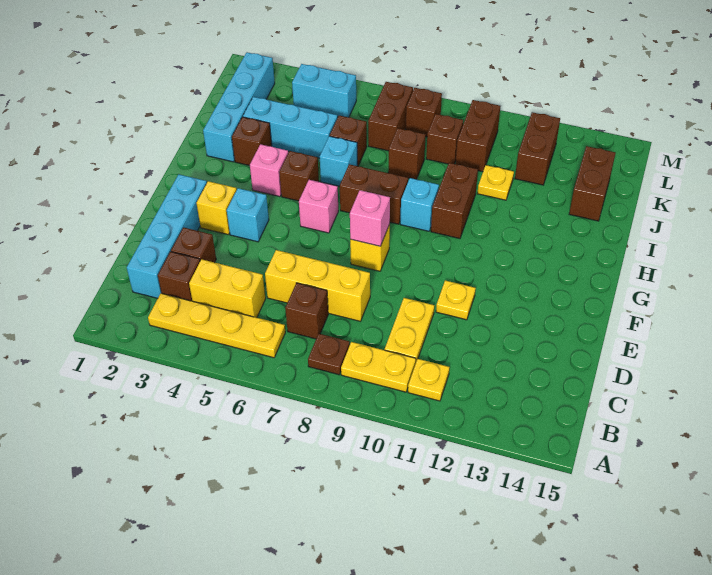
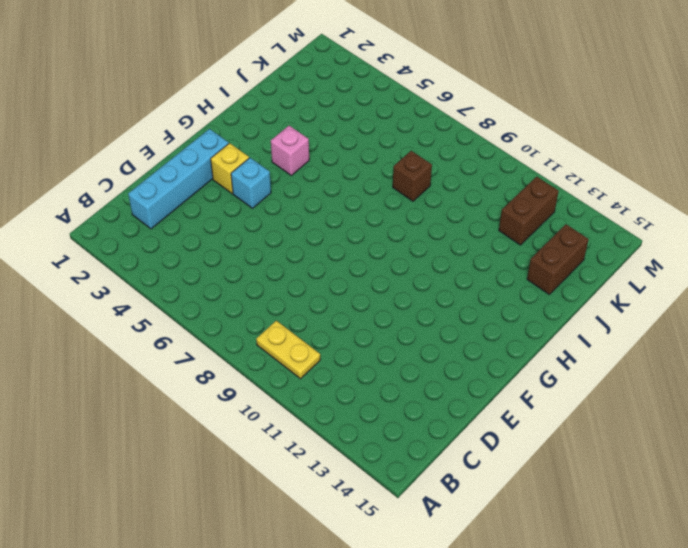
none -> yellow 1x4 plate [148,293,285,358]
none -> brown 1x1 plate [308,334,350,375]
none -> yellow 1x1 plate [408,359,449,401]
none -> brown 1x1 brick [158,252,200,301]

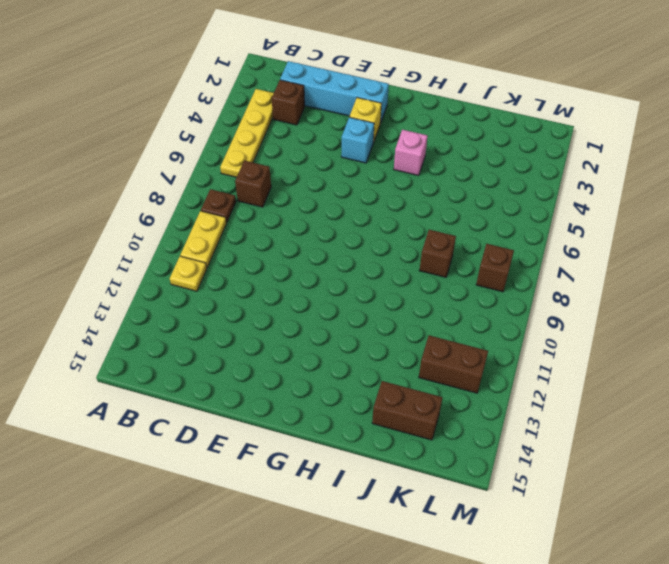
none -> yellow 1x2 brick [189,259,266,318]
none -> yellow 1x2 plate [385,298,434,362]
none -> brown 1x1 brick [171,228,216,263]
none -> yellow 1x3 brick [265,250,370,321]

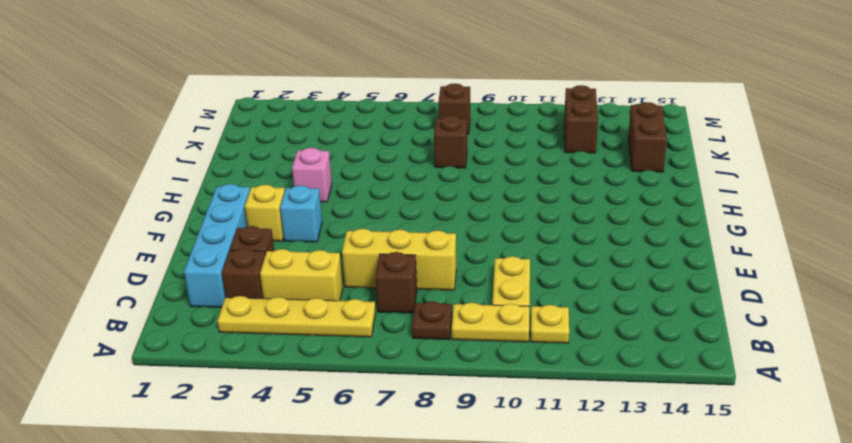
none -> yellow 1x1 plate [436,280,476,320]
none -> yellow 1x1 brick [350,225,390,271]
none -> pink 1x1 brick [299,180,338,233]
none -> brown 1x1 brick [279,151,319,201]

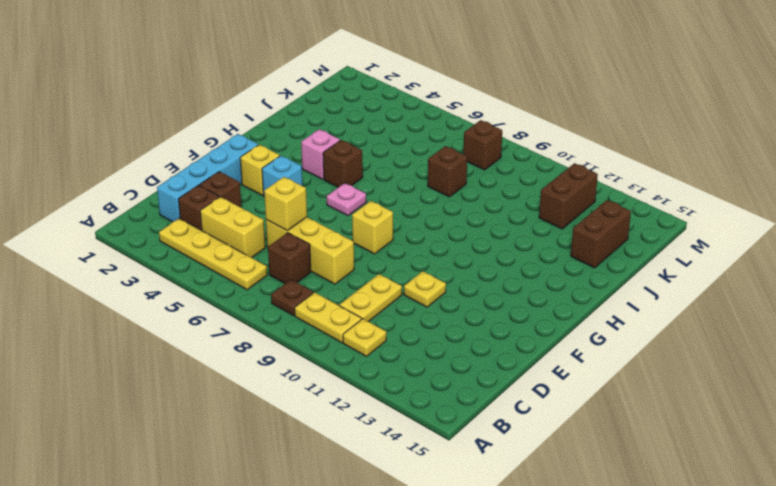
yellow 1x1 brick [264,177,307,231] -> none
pink 1x1 plate [327,183,366,216] -> pink 1x1 brick [299,180,338,233]
none -> brown 1x2 brick [340,164,408,224]
none -> cyan 1x1 brick [400,178,439,231]
none -> brown 1x2 brick [431,163,478,239]
none -> cyan 1x4 brick [203,52,275,162]

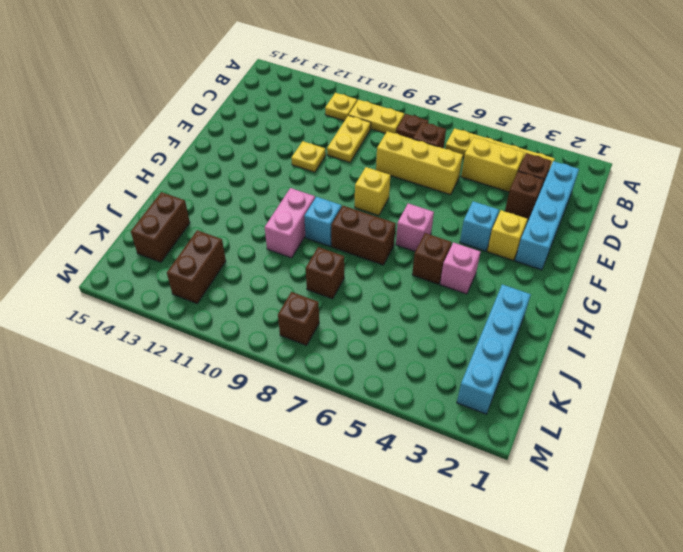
pink 1x2 brick [265,188,315,258] -> brown 1x2 brick [431,163,478,239]
none -> brown 1x1 brick [232,117,272,166]
none -> cyan 1x1 brick [320,136,358,186]
none -> cyan 1x3 brick [243,97,338,158]
none -> brown 1x1 brick [330,116,367,166]

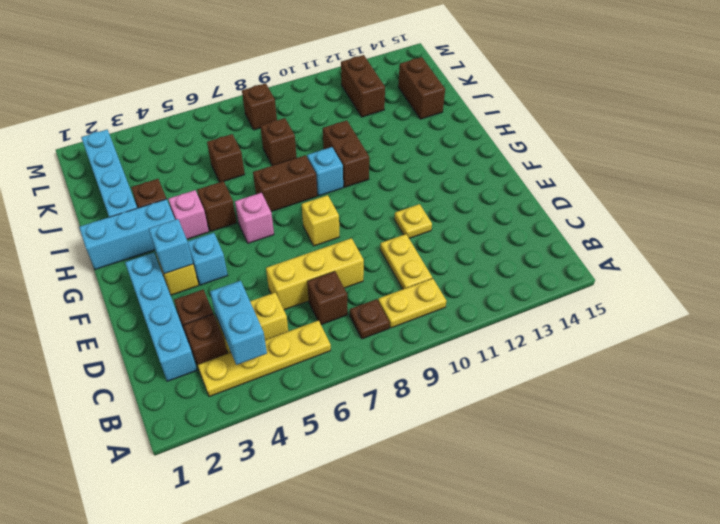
cyan 1x2 brick [210,281,267,365] -> cyan 1x2 brick turned to [292,64,356,117]
cyan 1x1 brick [149,219,193,274] -> cyan 1x1 brick moved to [320,136,358,186]
cyan 1x3 brick [79,199,175,270] -> cyan 1x3 brick moved to [243,97,338,158]
none -> yellow 1x1 plate [408,359,449,401]
none -> yellow 1x1 plate [477,165,514,200]
none -> brown 1x2 brick [368,82,413,151]
none -> brown 1x1 brick [426,114,463,164]

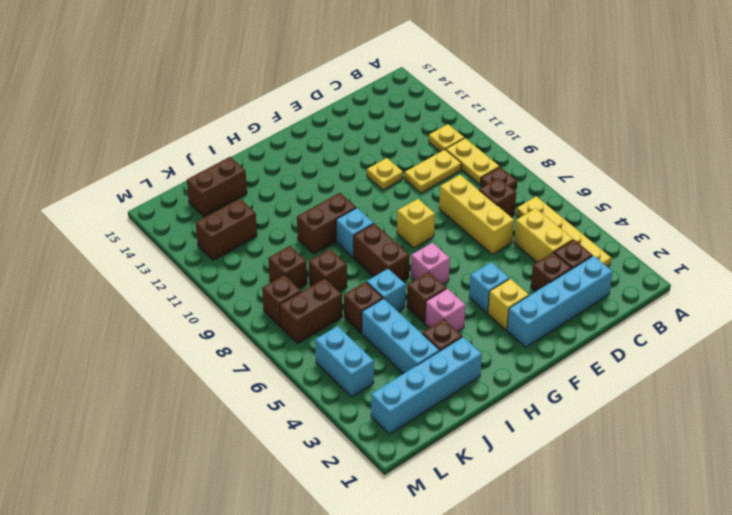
none -> yellow 1x1 plate [477,165,514,200]
none -> brown 1x2 brick [456,100,500,172]
none -> pink 1x1 brick [350,190,390,246]

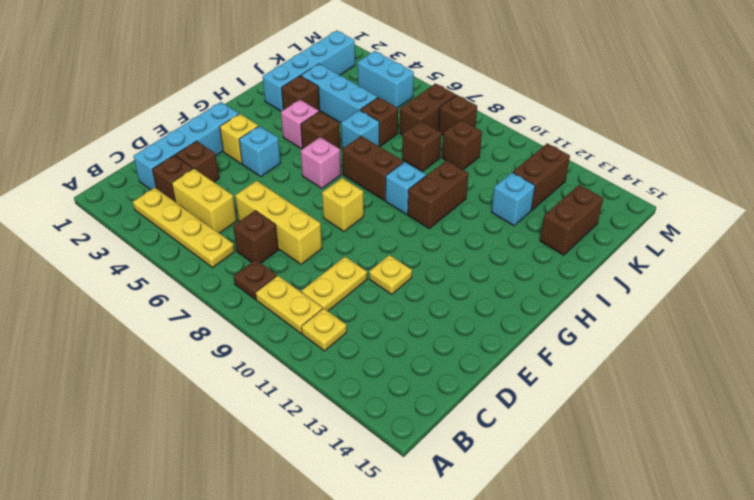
cyan 1x1 brick [492,172,535,226] -> none
none -> yellow 1x1 plate [477,165,514,200]
none -> brown 1x2 brick [456,100,500,172]
none -> pink 1x1 brick [350,190,390,246]

